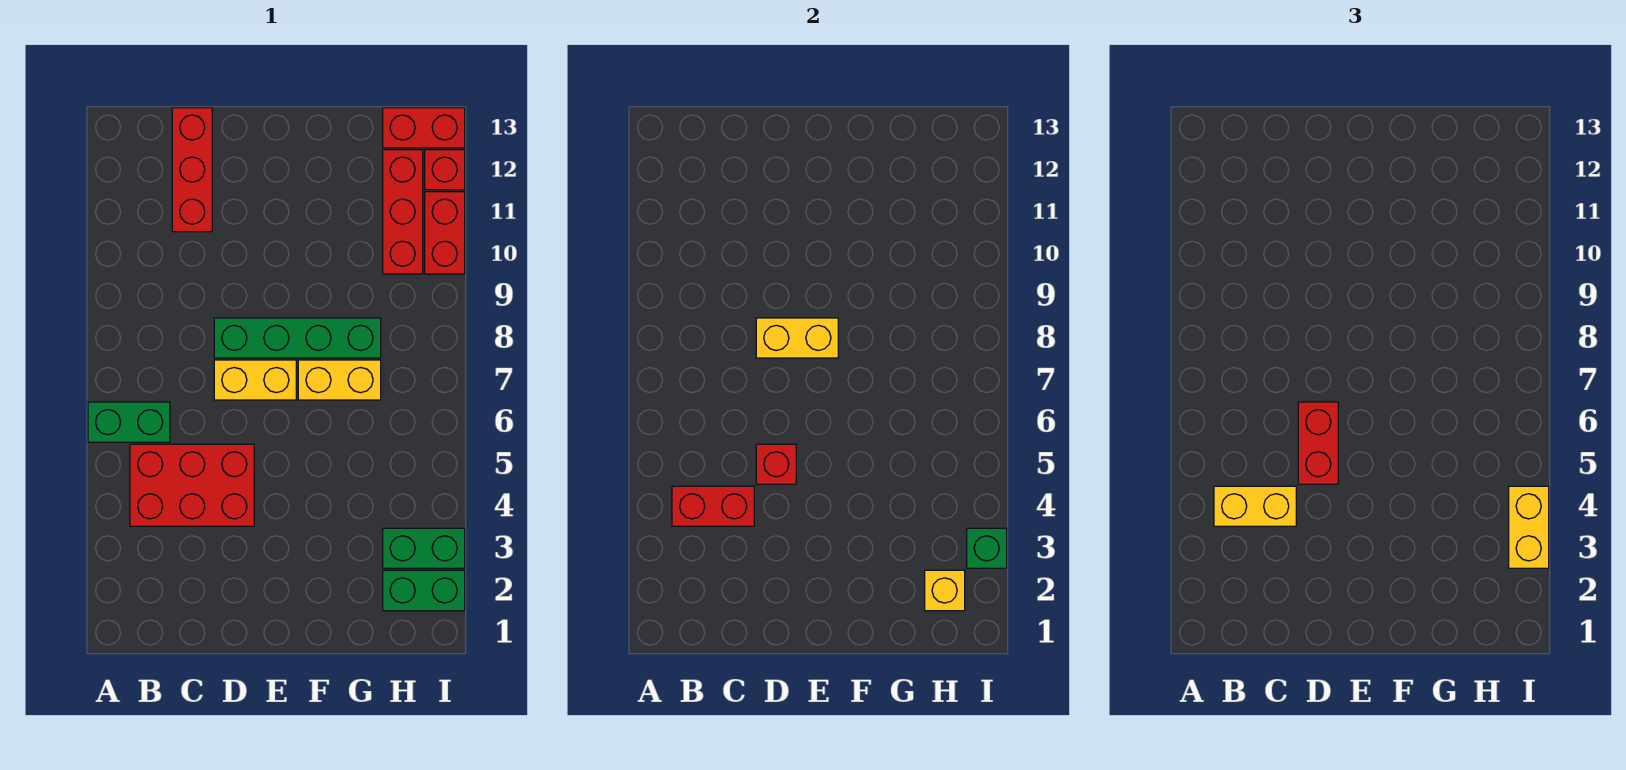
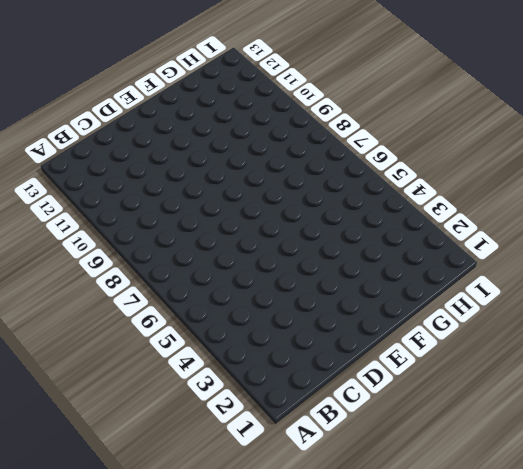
none -> green 1x2 brick [88,402,170,442]
none -> red 2x3 brick [130,444,254,526]
none -> red 1x3 brick [172,108,212,232]

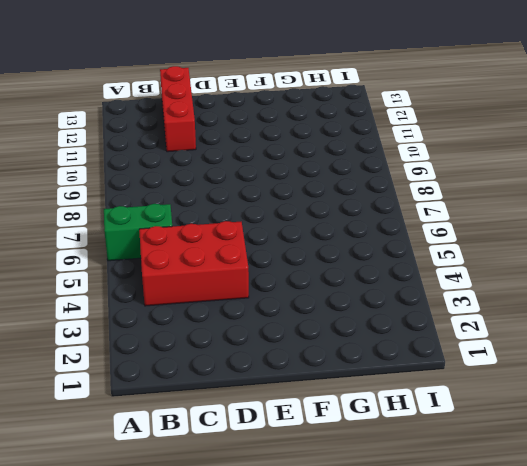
none -> yellow 1x2 brick [214,360,296,400]
none -> green 1x4 brick [214,318,381,358]
none -> yellow 1x2 brick [298,360,381,400]

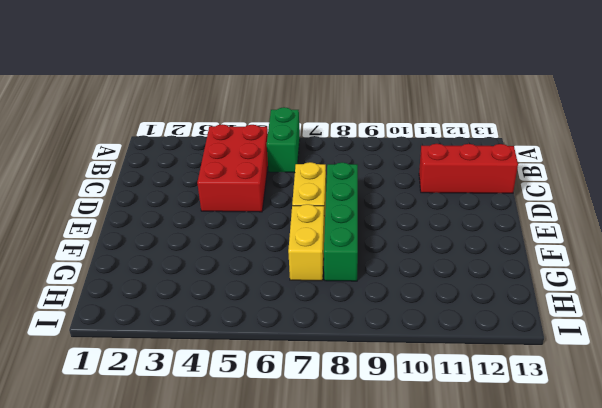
none -> green 1x2 brick [383,570,465,611]
none -> green 1x2 brick [383,528,465,568]
none -> red 1x3 brick [383,150,423,274]

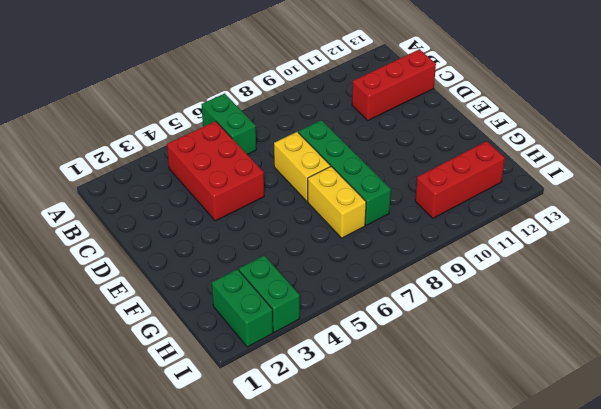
none -> red 1x2 brick [383,108,465,148]
none -> red 1x2 brick [425,192,465,274]
none -> red 1x1 brick [425,150,465,190]

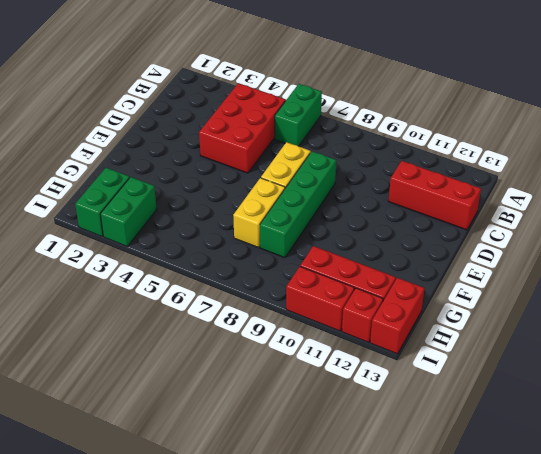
none -> red 1x2 brick [672,486,754,526]
none -> red 1x1 brick [756,444,796,484]
none -> yellow 1x2 brick [756,318,838,358]

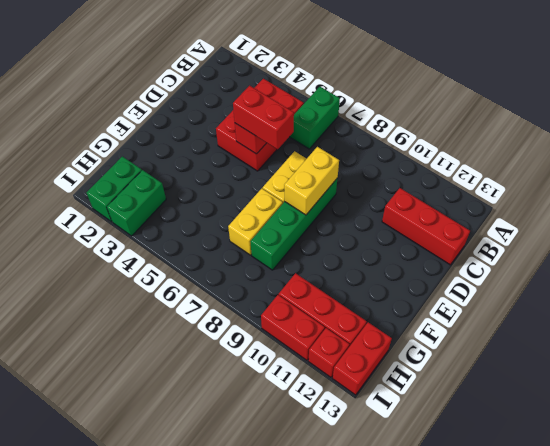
none -> red 1x2 brick [672,486,754,526]
none -> yellow 1x1 brick [925,570,965,611]
none -> green 1x1 brick [967,528,1007,568]

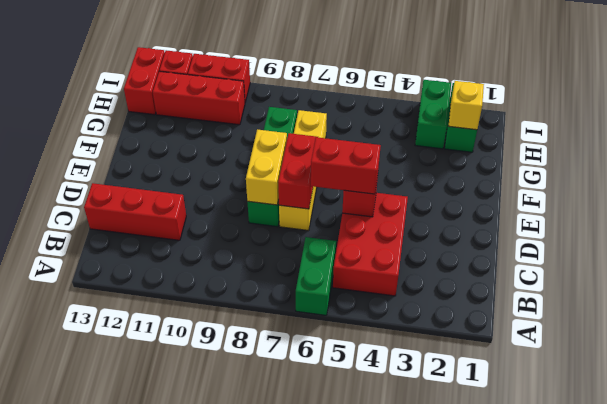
red 1x2 brick [278,133,316,209] -> red 1x2 brick moved to [672,486,754,526]
none -> green 1x1 brick [967,528,1007,568]
none -> yellow 1x2 brick [1214,486,1296,526]
none -> yellow 1x2 brick [1509,486,1549,568]

